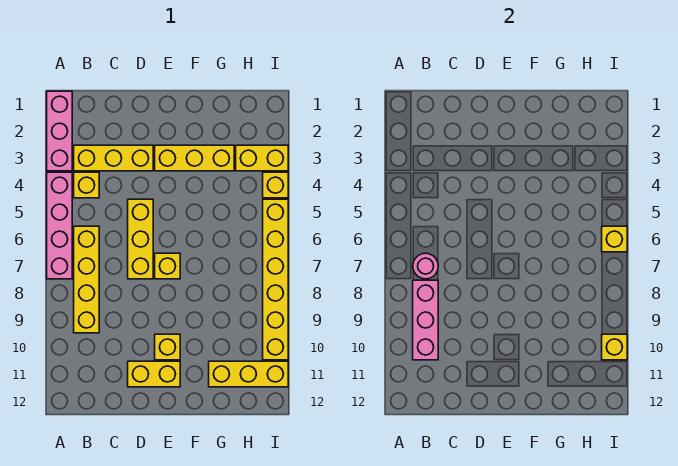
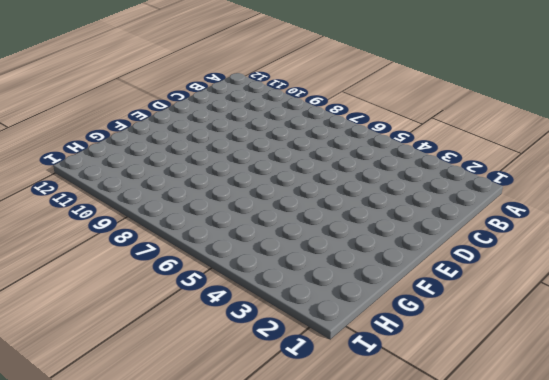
none -> pink 1x3 brick [47,91,72,171]
none -> pink 1x4 brick [47,172,72,279]
none -> yellow 1x3 brick [74,145,153,171]

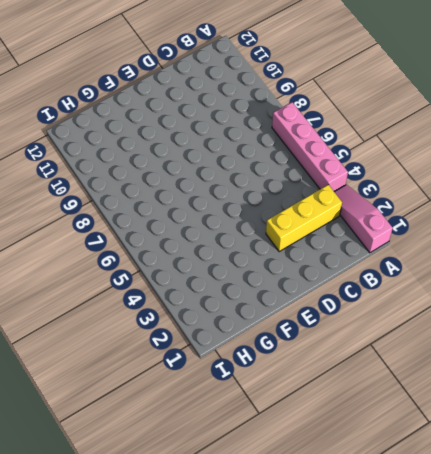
pink 1x3 slope [335,185,393,253] -> pink 1x3 brick [47,91,72,171]
none -> yellow 1x1 brick [74,172,99,198]
none -> yellow 1x4 brick [74,226,99,333]
none -> yellow 1x3 brick [128,199,153,279]

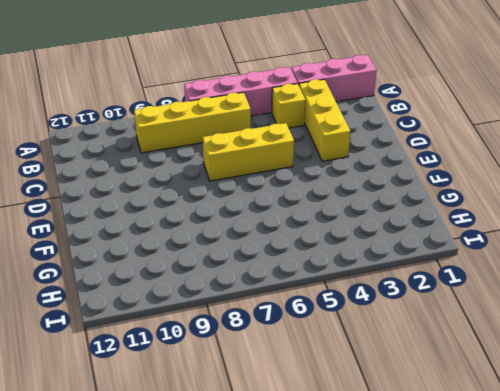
none -> yellow 1x2 brick [128,361,180,387]
none -> yellow 1x3 brick [155,145,234,171]
none -> yellow 1x1 brick [155,253,180,279]

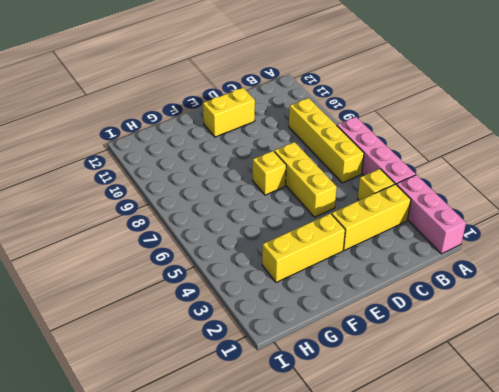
none -> yellow 1x1 brick [155,334,180,360]
none -> yellow 1x3 brick [209,361,288,387]
none -> yellow 1x2 brick [236,145,288,171]

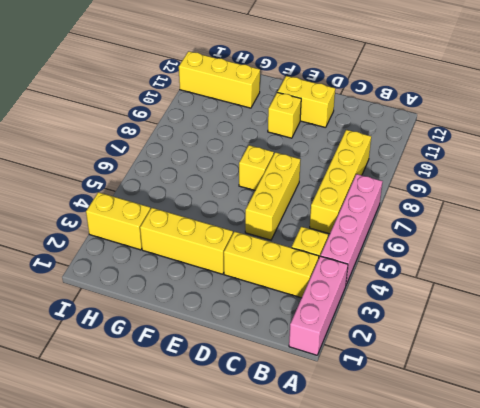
none -> yellow 1x1 brick [263,172,288,198]
none -> yellow 1x6 brick [263,199,288,360]
none -> pink 1x1 round brick [413,253,438,279]

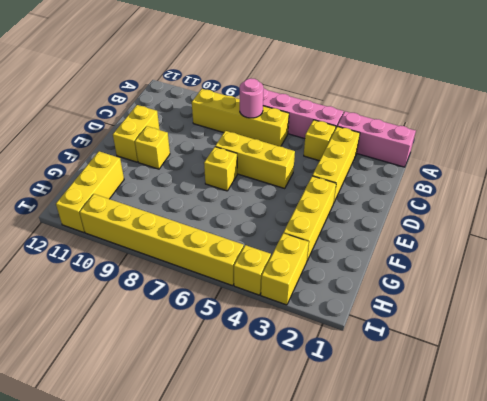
none -> pink 1x3 brick [413,280,438,360]
none -> yellow 1x1 brick [602,226,627,252]
none -> yellow 1x1 brick [602,334,627,360]

